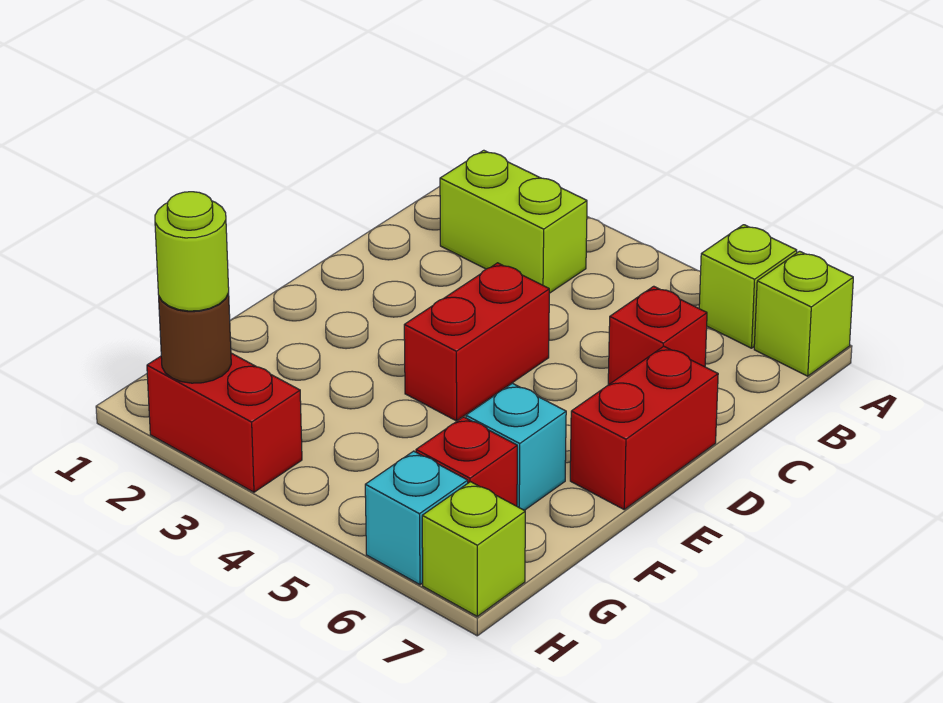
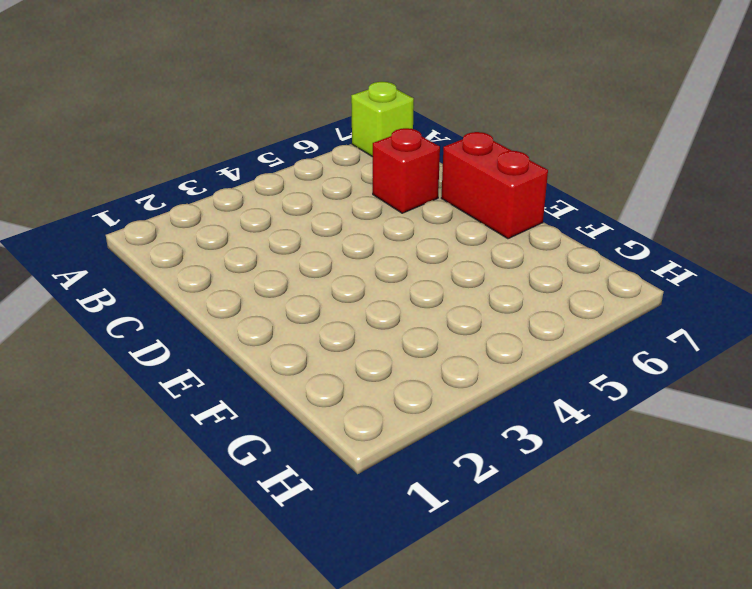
none -> lime 1x1 brick [699,225,797,348]
none -> lime 1x2 brick [440,150,587,293]
none -> red 1x2 brick [404,263,549,421]

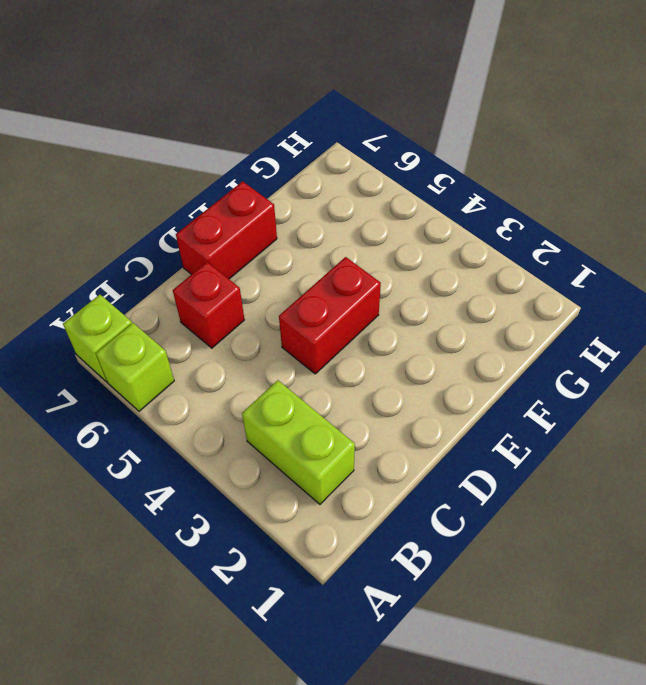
none -> cyan 1x1 brick [466,383,566,510]
none -> red 1x1 brick [416,417,517,506]
none -> red 1x2 brick [147,353,302,492]

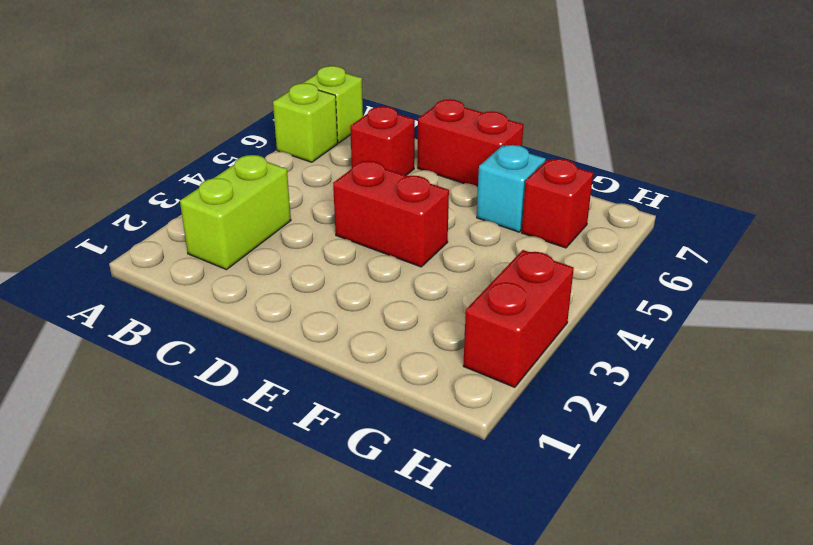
none -> cyan 1x1 brick [365,451,468,585]
none -> lime 1x1 brick [422,482,525,616]
none -> brown 1x1 round brick [159,294,231,383]

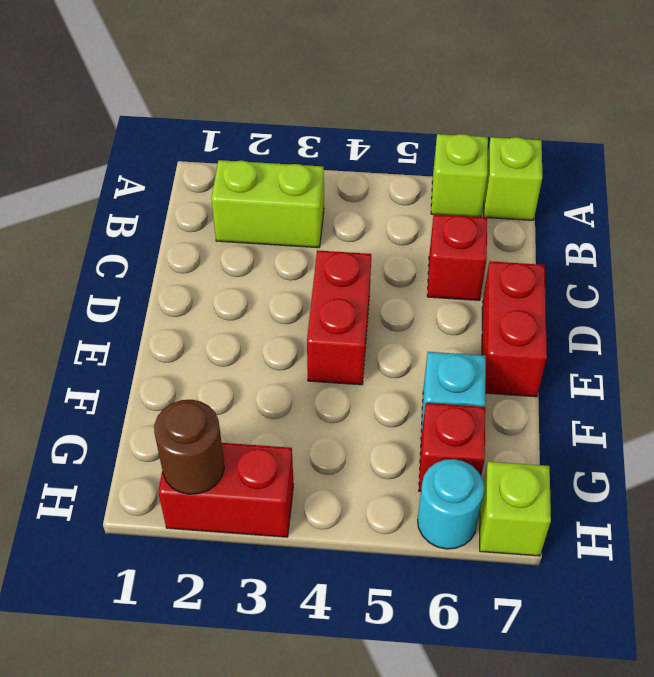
cyan 1x1 round brick [418,459,484,549] -> cyan 1x1 brick [365,451,468,585]
none -> lime 1x1 round brick [155,192,229,311]

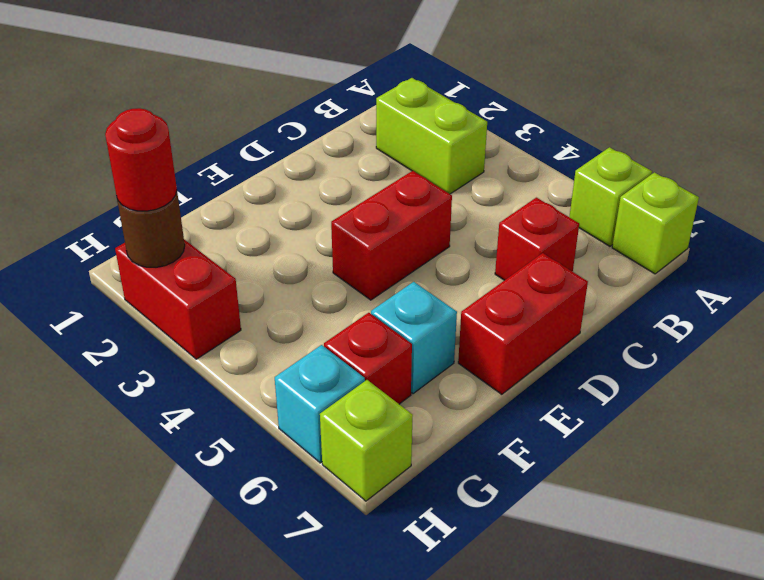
red 1x1 round brick [105,108,177,211] -> lime 1x1 round brick [155,192,229,311]

